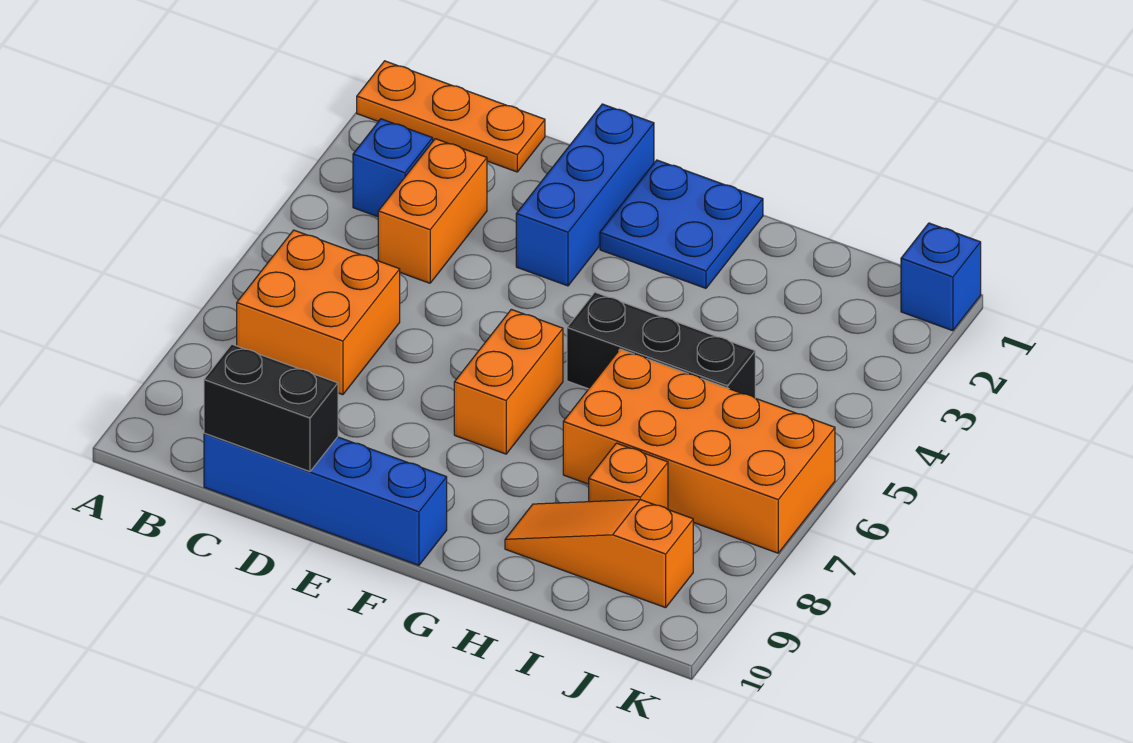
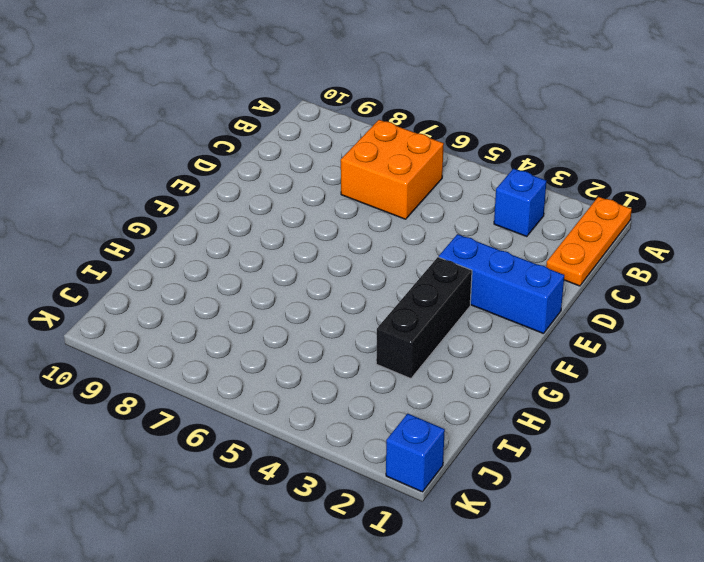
black 1x3 brick [376,257,472,379] -> black 1x3 brick moved to [567,292,755,398]
none -> orange 1x2 brick [378,139,487,283]
none -> blue 1x4 brick [204,433,447,565]
none -> blue 2x2 plate [600,160,763,288]

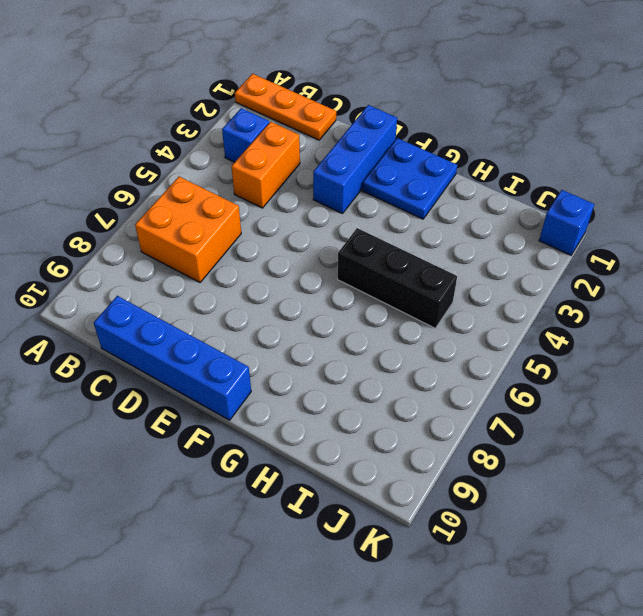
none -> orange 1x2 brick [454,309,563,454]
none -> orange 2x4 brick [563,349,835,553]
none -> orange 1x3 slope [505,500,693,608]

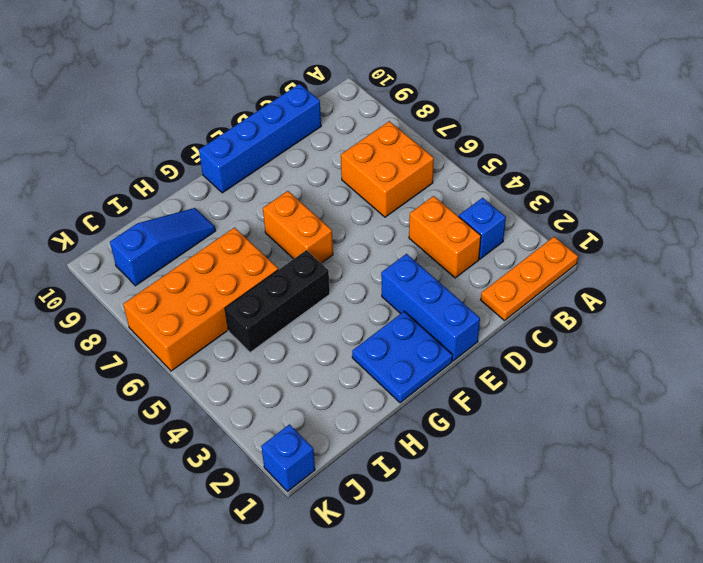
blue 1x3 slope [110,208,216,286] -> orange 1x3 slope [505,500,693,608]
none -> orange 1x1 brick [589,443,668,509]
none -> black 1x2 brick [204,344,338,472]

